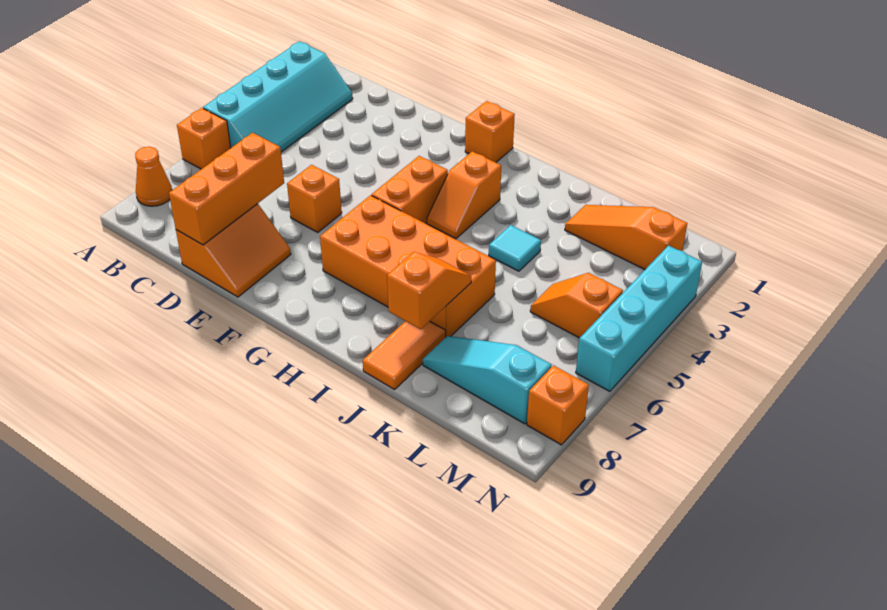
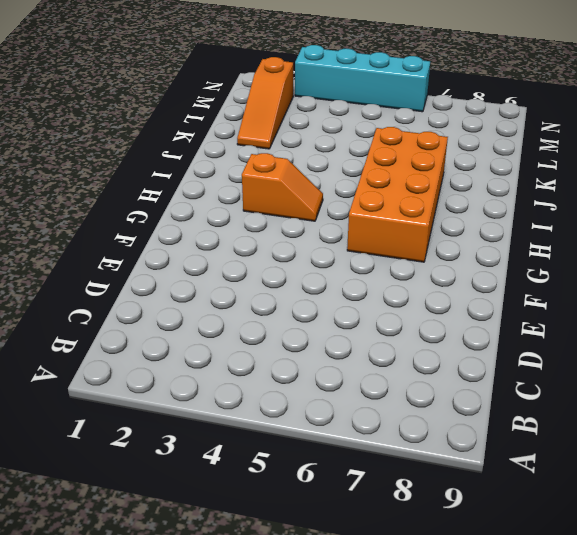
none -> cyan 2x4 slope [203,41,353,152]
none -> orange 1x1 brick [177,108,231,169]
none -> orange 1x1 cone [135,147,172,206]

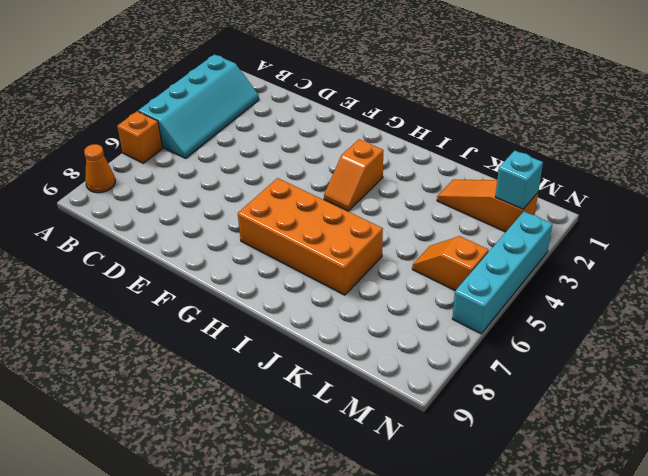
cyan 1x1 brick [495,151,543,209] -> none
none -> orange 2x2 slope [176,204,291,297]
none -> orange 1x1 brick [287,165,342,233]
none -> orange 1x1 brick [465,101,515,162]

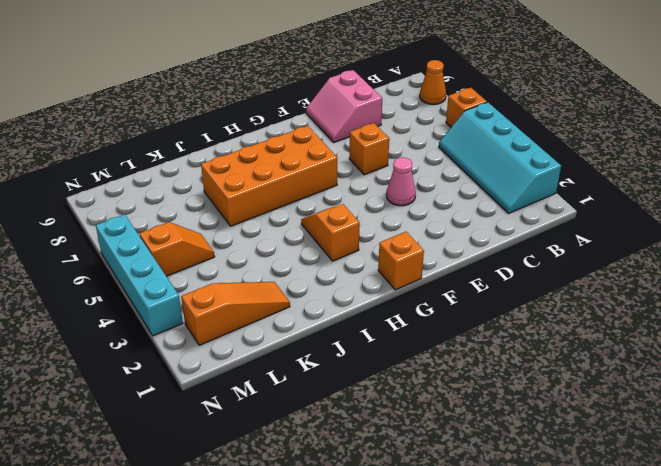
pink 2x2 slope [306,70,382,142] -> orange 2x2 slope [176,204,291,297]
pink 1x1 cone [386,157,416,206] -> none
none -> orange 1x2 brick [372,156,448,223]
none -> cyan 1x1 tile [489,225,541,271]
none -> orange 1x2 tile [363,321,446,389]

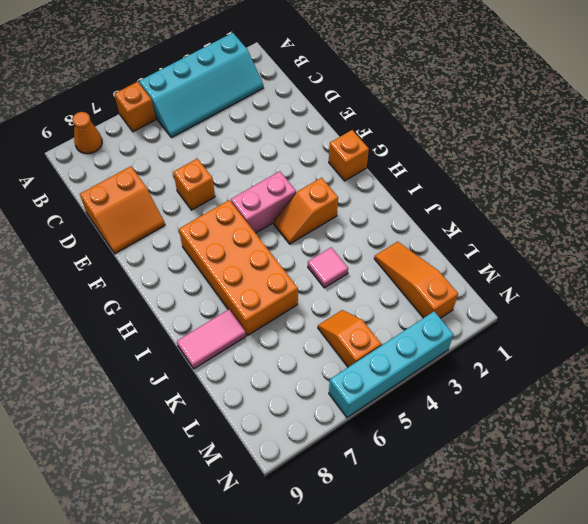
pink 1x2 brick [231,171,296,233] -> orange 1x2 brick [372,156,448,223]
pink 1x1 tile [308,247,348,288] -> cyan 1x1 tile [489,225,541,271]
pink 1x2 tile [177,309,246,369] -> orange 1x2 tile [363,321,446,389]
none -> cyan 1x3 slope [423,336,552,424]
none -> orange 1x1 brick [527,366,589,445]
none -> orange 1x3 brick [169,133,284,245]

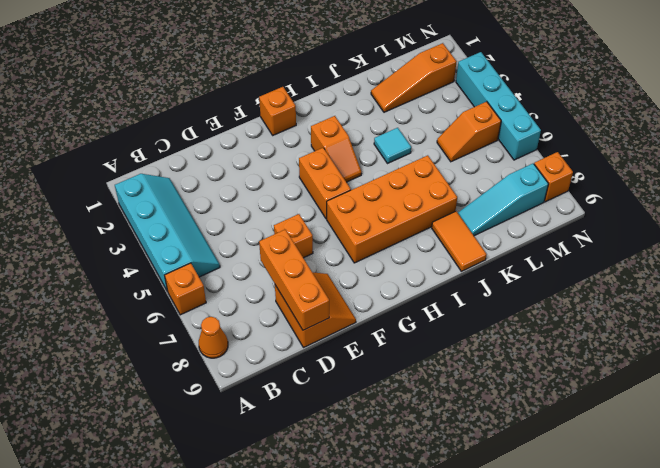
none -> orange 1x2 slope [387,252,471,329]

